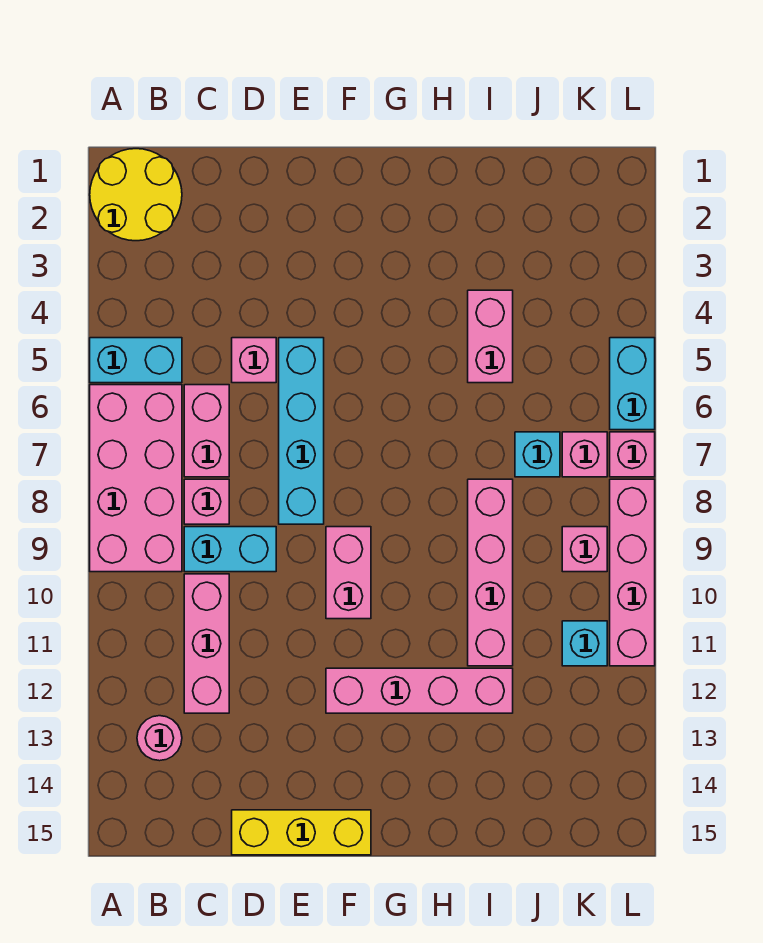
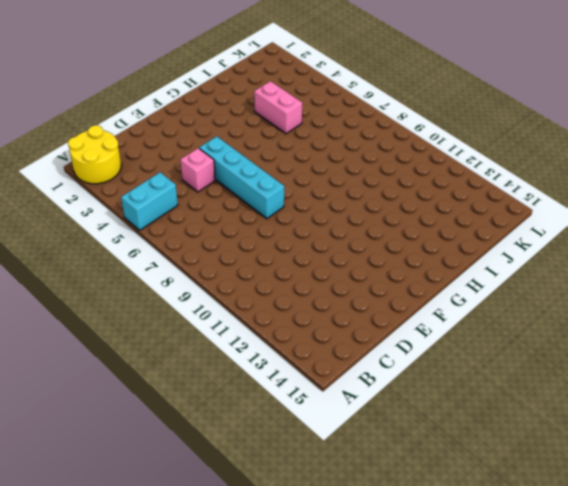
none -> pink 2x4 brick [90,385,182,572]
none -> pink 1x1 round brick [137,716,182,761]
none -> pink 1x2 brick [184,385,229,477]

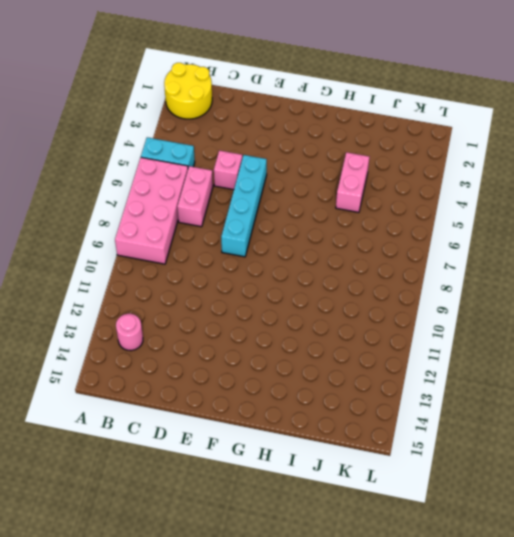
none -> pink 1x1 brick [184,479,229,524]
none -> cyan 1x2 brick [184,527,276,572]
none -> pink 1x3 brick [184,574,229,713]

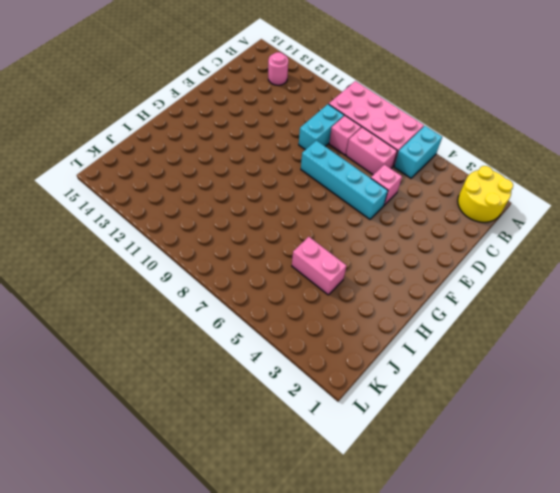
none -> pink 1x3 brick [184,574,229,713]
none -> yellow 1x3 brick [232,810,371,855]
none -> pink 1x2 brick [326,527,371,619]

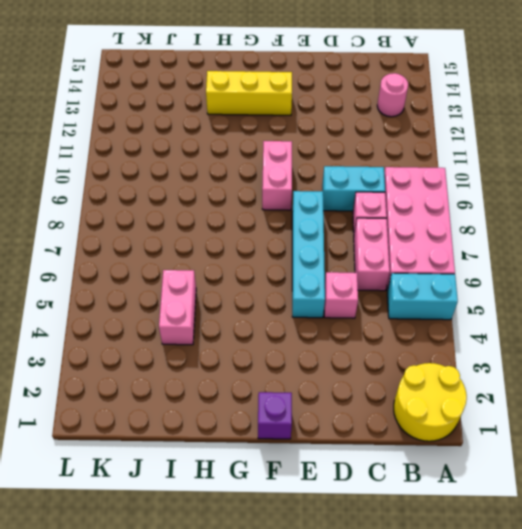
purple 1x1 brick [258,392,292,439] -> none
yellow 1x3 brick [206,71,292,115] -> yellow 1x3 brick moved to [232,810,371,855]
none -> pink 1x3 brick [184,574,229,713]
none -> pink 1x4 brick [326,668,513,713]
none -> pink 1x4 brick [468,479,513,666]

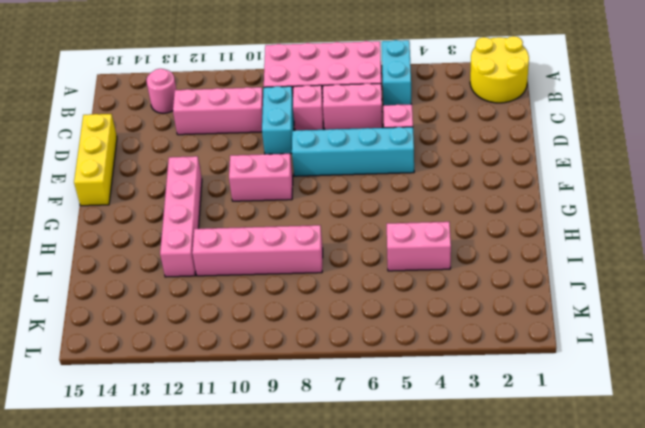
none -> cyan 1x1 brick [515,432,560,477]
none -> pink 1x1 brick [562,432,607,477]
none -> pink 1x1 brick [562,527,607,572]

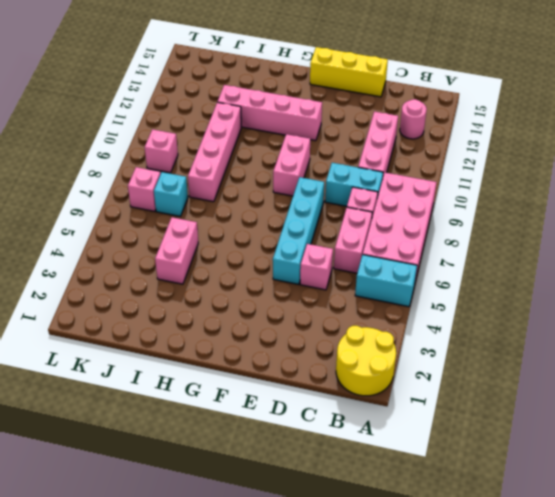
none -> cyan 1x1 brick [562,621,607,666]
none -> cyan 1x2 brick [610,338,655,430]
none -> pink 1x1 brick [610,432,655,477]

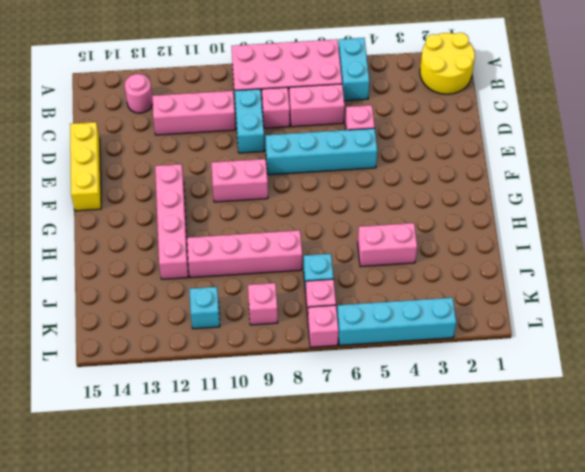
cyan 1x4 brick [337,298,456,345] -> cyan 1x2 brick [610,338,655,430]
none -> pink 1x4 brick [610,479,655,666]

